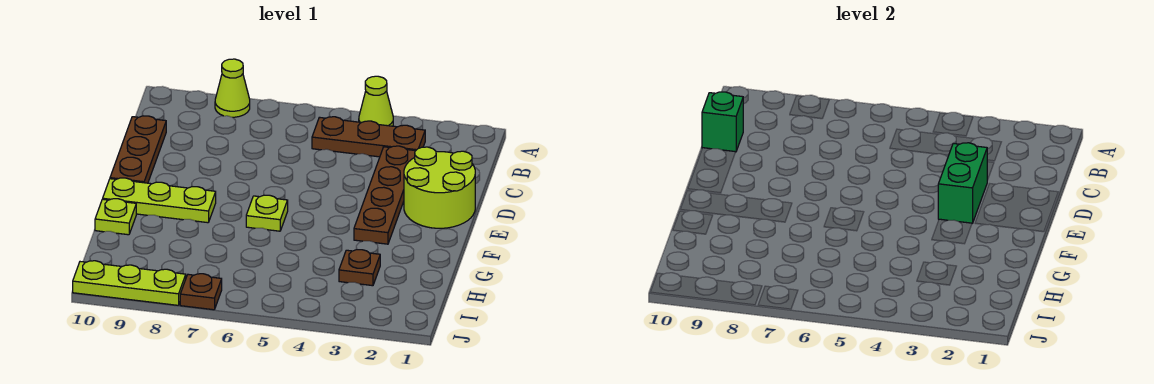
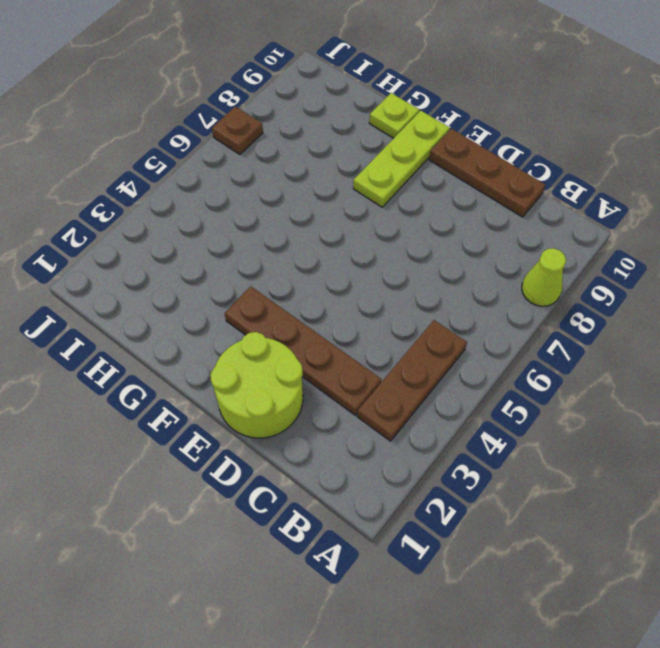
none -> lime 1x1 cone [359,76,393,126]
none -> lime 1x1 plate [246,195,288,231]
none -> brown 1x1 plate [339,250,380,286]

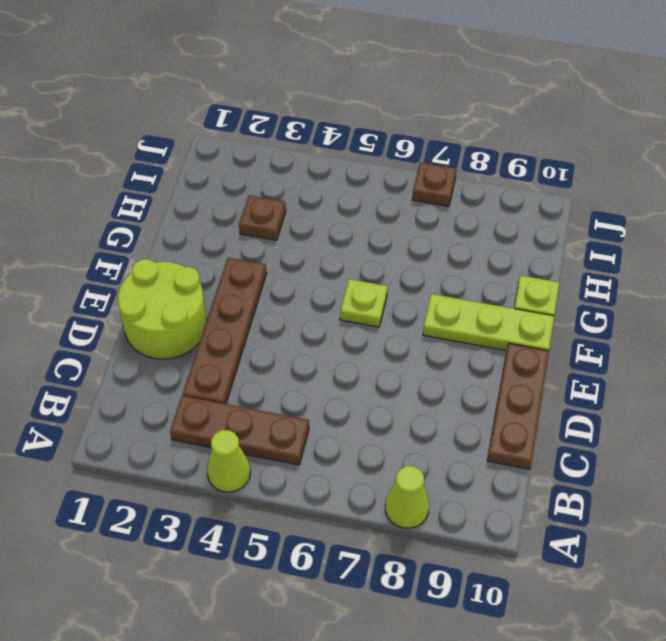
none -> lime 1x3 plate [73,261,186,305]
none -> green 1x1 brick [702,92,743,152]
none -> green 1x2 brick [938,143,987,223]

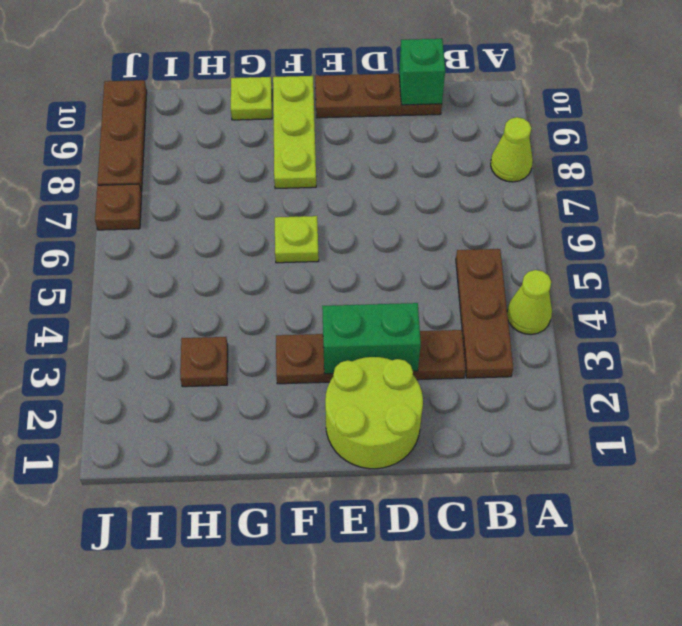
brown 1x3 plate [97,80,147,192] -> lime 1x3 plate [73,261,186,305]

